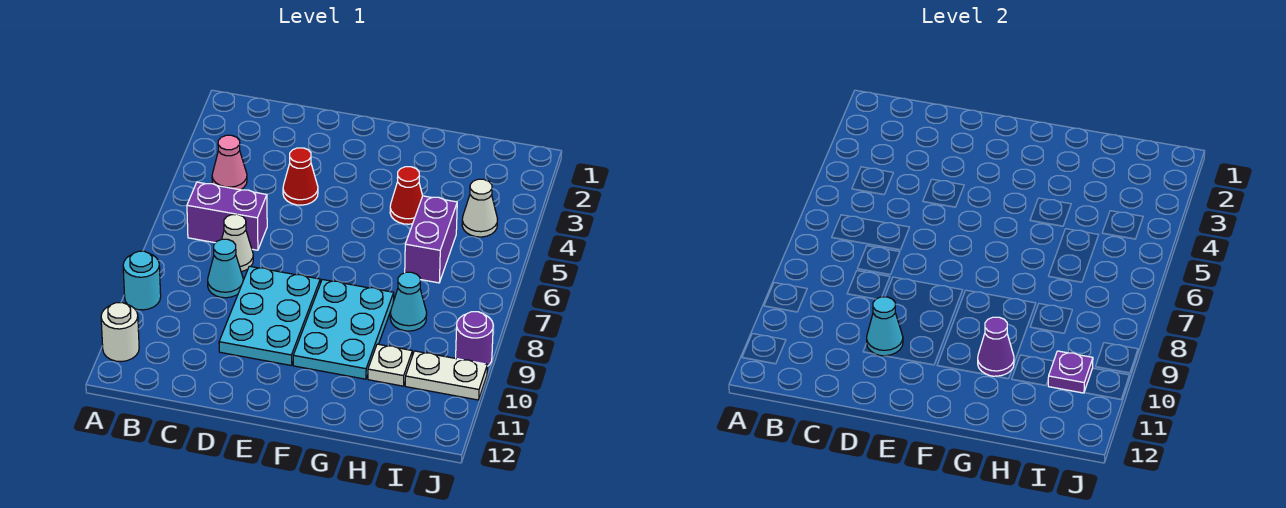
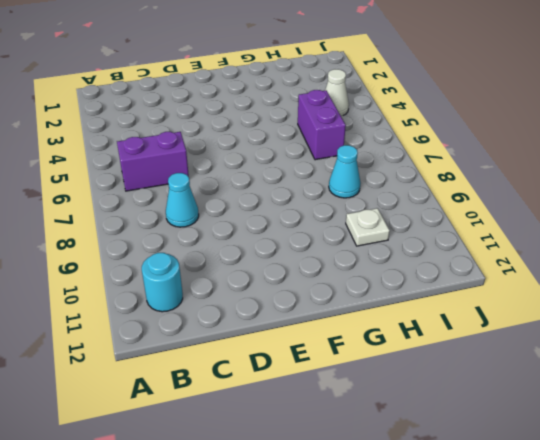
cyan 1x1 round brick [142,253,183,312] -> cyan 1x1 round brick moved to [123,251,161,310]
none -> white 1x1 round brick [101,303,139,362]
none -> pink 1x1 cone [212,135,247,190]
none -> white 1x1 cone [222,214,253,272]

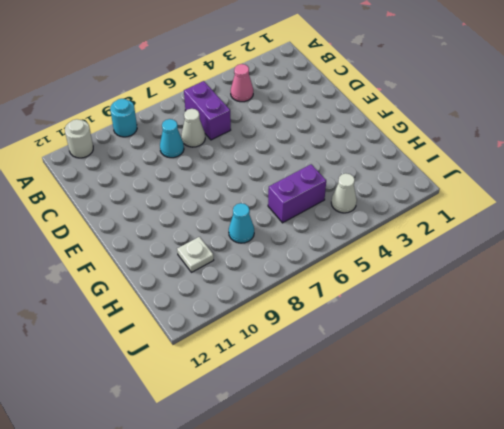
none -> red 1x1 cone [283,148,318,205]
none -> cyan 2x3 plate [219,266,320,365]
none -> cyan 2x3 plate [293,279,394,379]

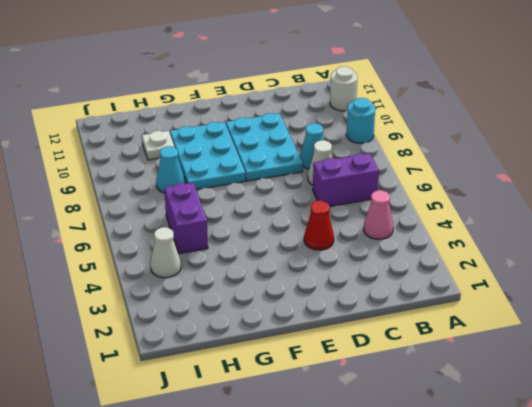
none -> red 1x1 cone [390,167,423,224]
none -> white 1x2 plate [405,351,487,400]
none -> purple 1x1 round brick [456,312,493,366]

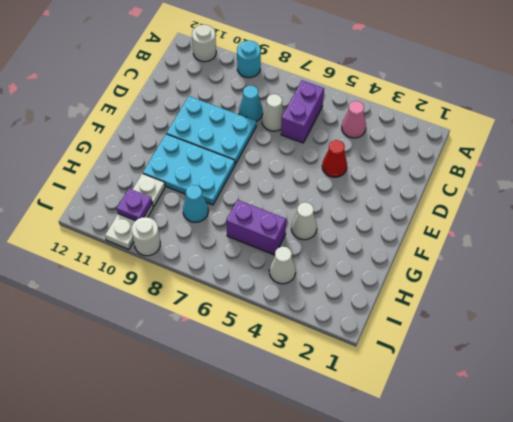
white 1x1 cone [291,202,317,240] -> red 1x1 cone [390,167,423,224]
white 1x1 round brick [132,217,160,256] -> purple 1x1 round brick [456,312,493,366]
none -> cyan 1x1 cone [867,297,903,356]
none -> purple 1x1 cone [978,317,1014,376]

